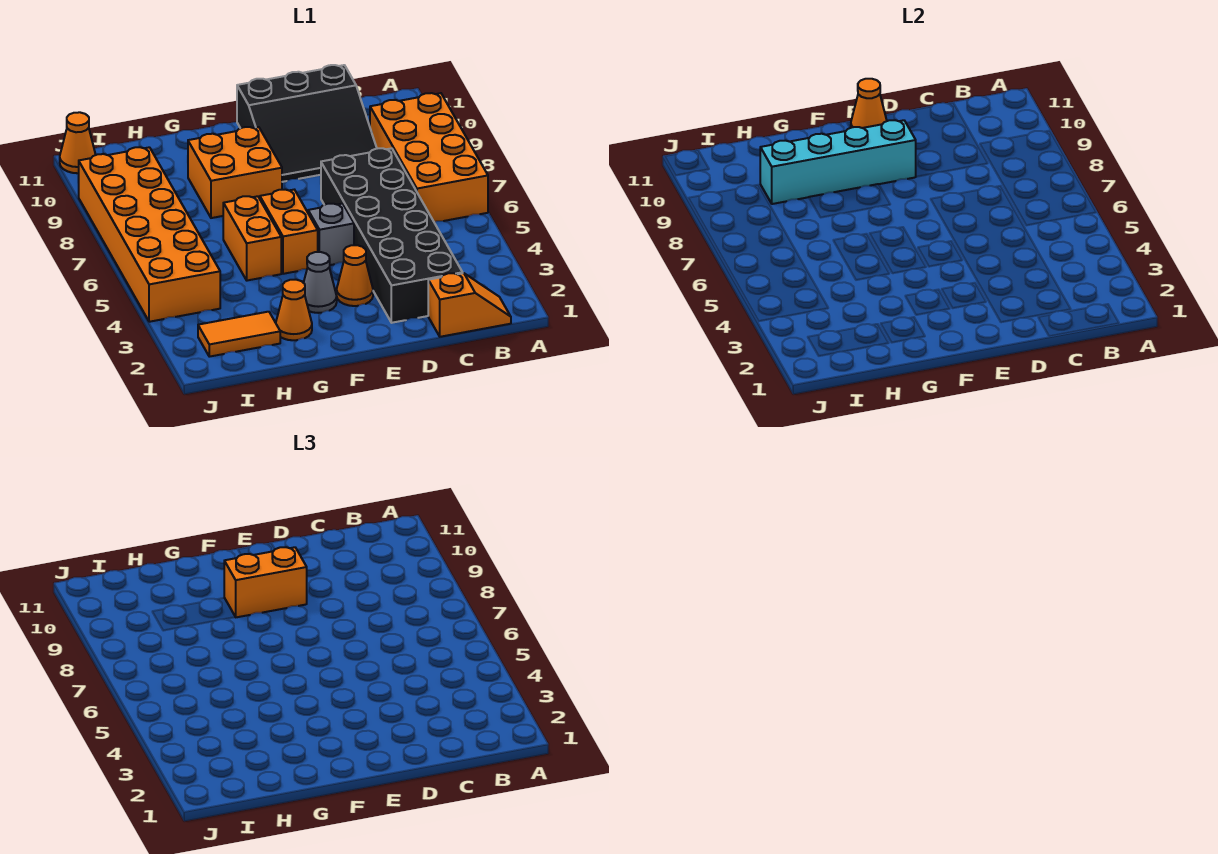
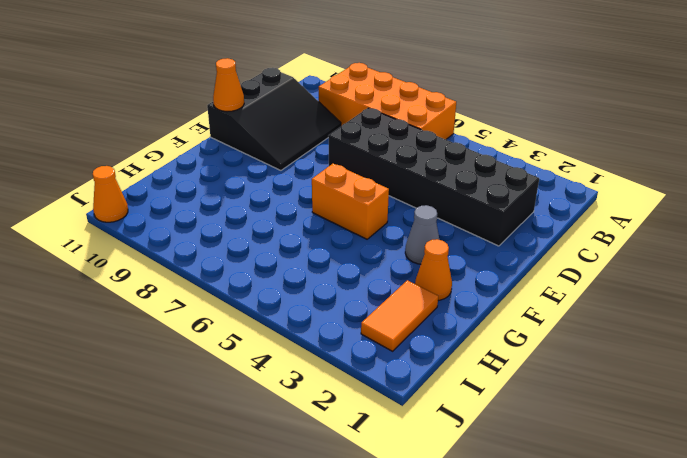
none -> orange 1x2 slope [428,273,511,337]
none -> orange 1x1 cone [337,245,373,306]
none -> grey 1x1 brick [308,204,354,265]

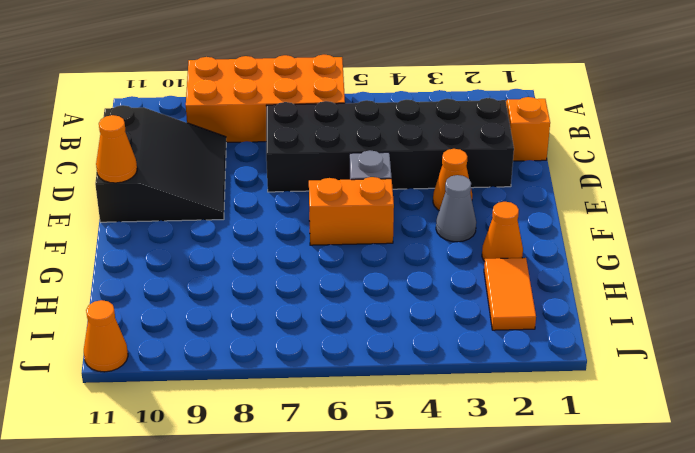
none -> orange 2x2 brick [188,127,282,218]
none -> orange 1x2 brick [223,196,281,281]
none -> orange 2x6 brick [78,147,220,322]

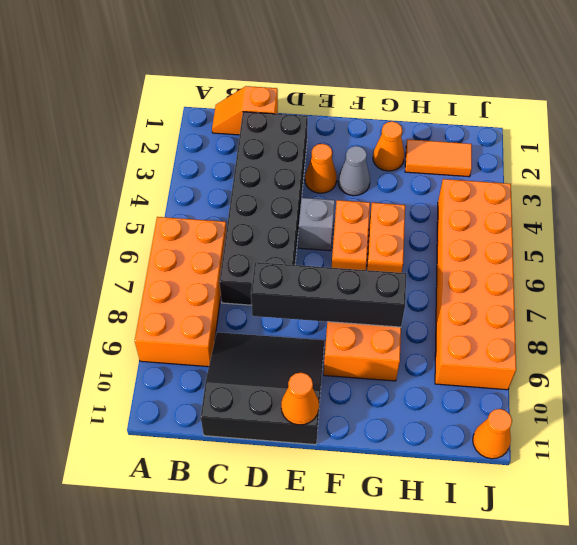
black 1x4 brick [251,262,406,327] -> none
none -> cyan 1x4 brick [760,120,916,204]
none -> orange 1x2 brick [224,547,307,617]

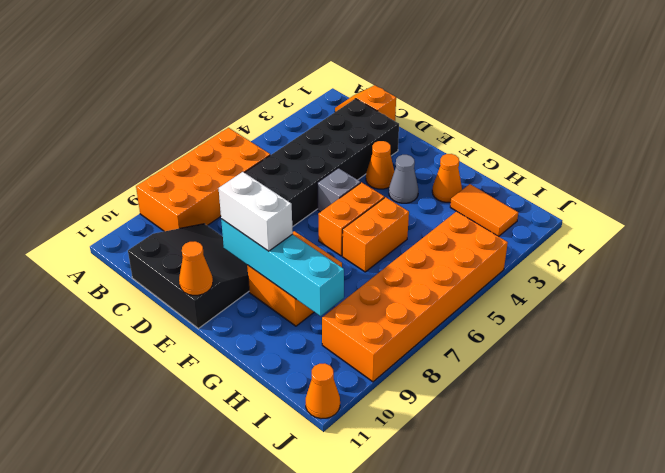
white 1x2 brick [219,172,293,251] -> orange 1x2 brick [224,547,307,617]

